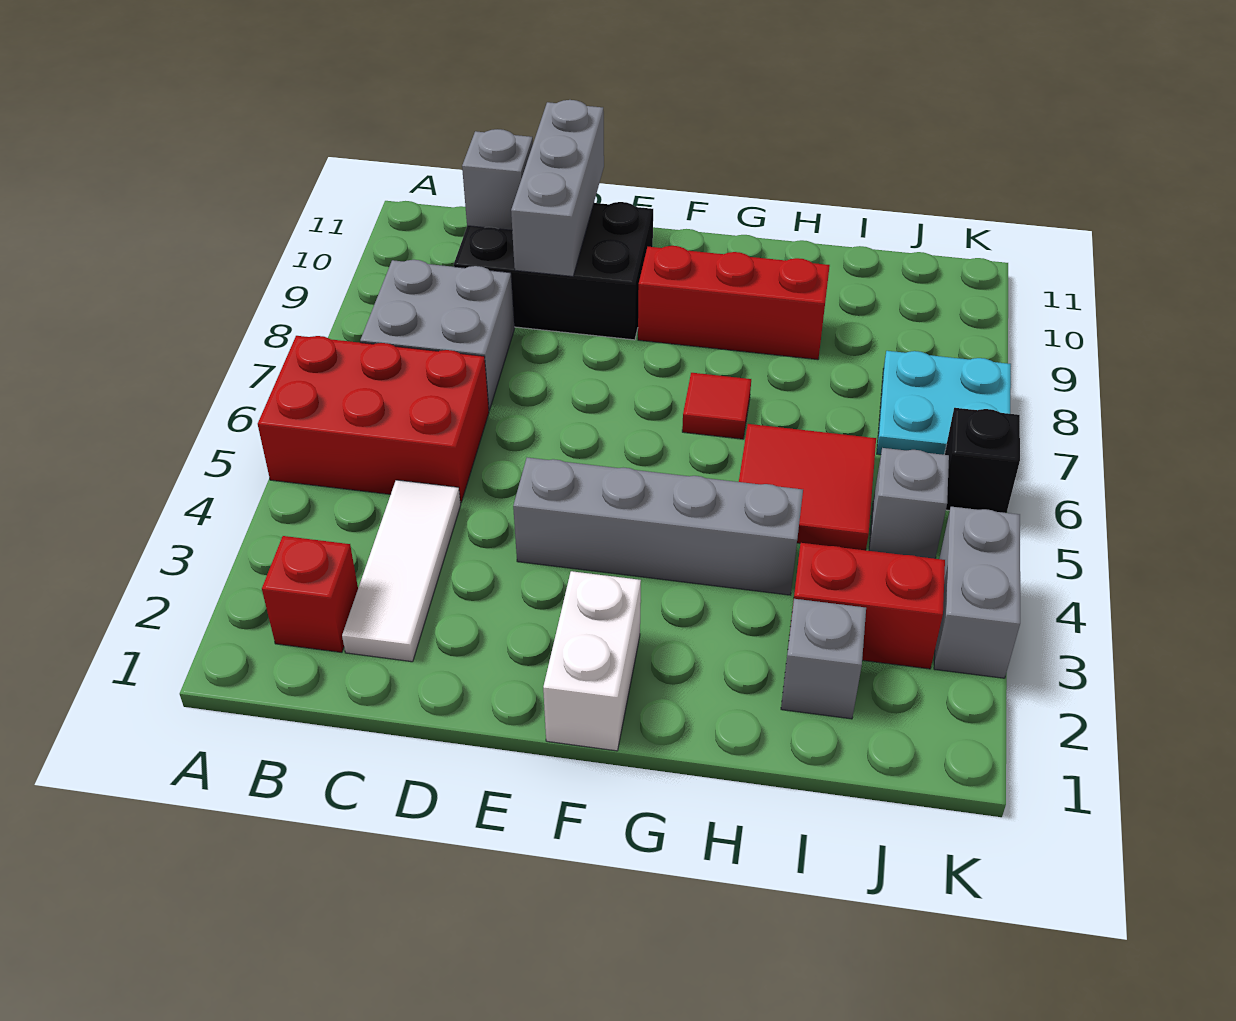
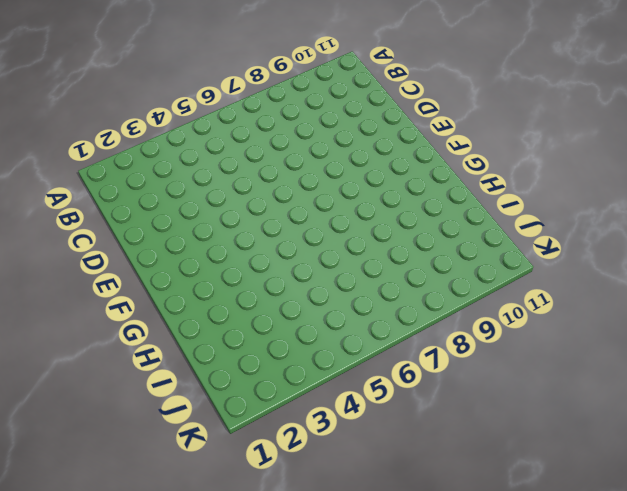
none -> red 2x3 brick [258,336,489,503]
none -> red 1x1 brick [262,536,358,652]
none -> grey 2x2 brick [360,260,514,410]

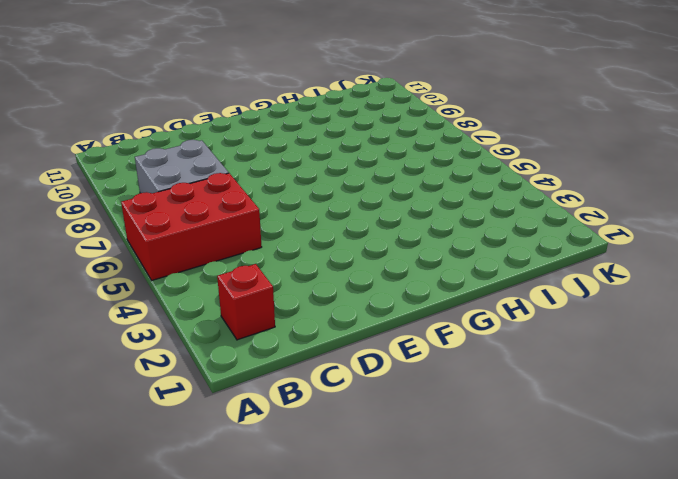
none -> white 1x3 tile [342,480,461,662]
none -> black 2x3 brick [454,202,653,340]
none -> grey 1x4 brick [513,458,803,595]

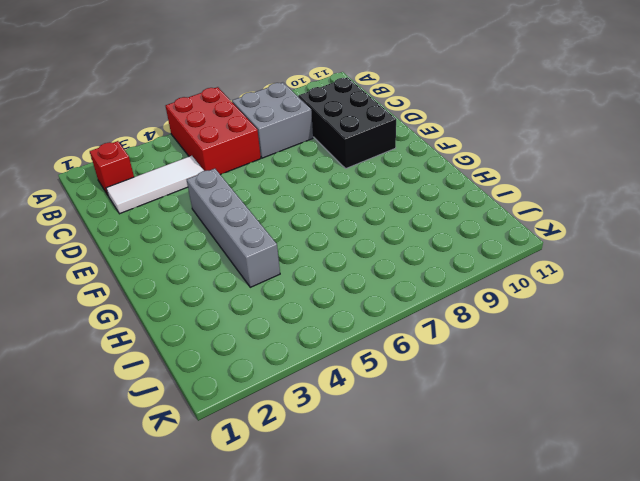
none -> white 1x2 brick [543,571,641,751]
none -> red 1x3 brick [638,246,830,360]
none -> red 1x1 tile [682,373,751,439]

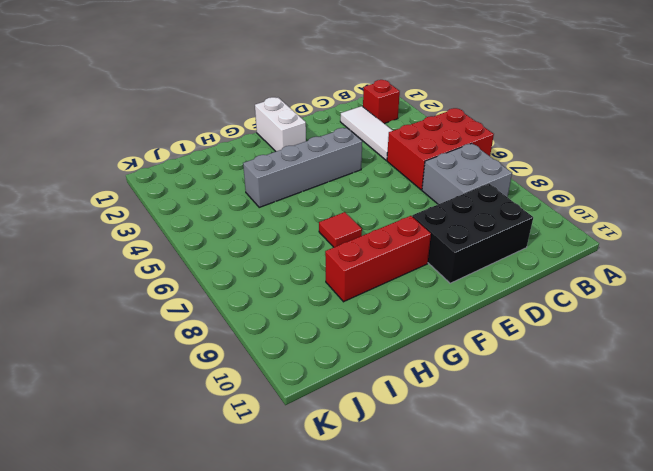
none -> red 2x2 tile [739,424,876,550]
none -> grey 1x1 brick [781,599,866,719]
none -> red 1x2 brick [789,543,945,669]

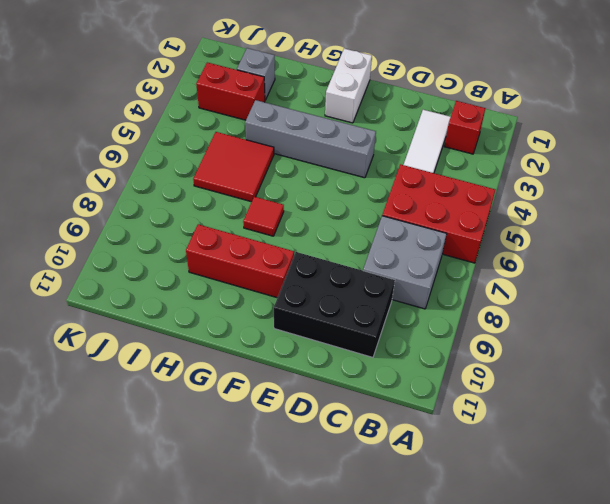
none -> grey 1x1 brick [869,448,949,559]
none -> cyan 2x2 plate [877,351,1011,455]
none -> grey 1x2 brick [934,507,1020,678]

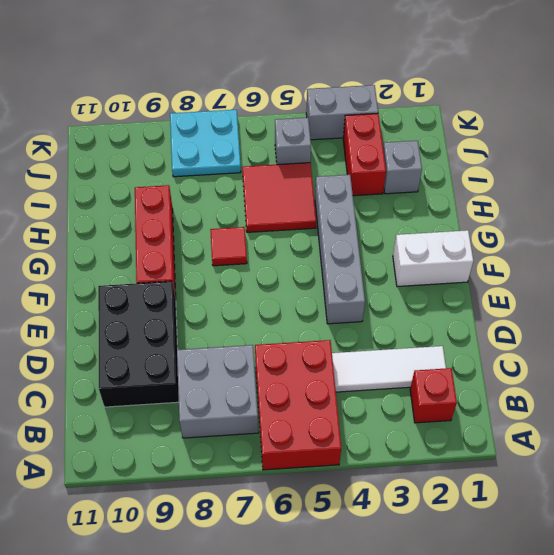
none -> black 1x1 brick [944,408,1020,513]
none -> grey 1x1 brick [462,129,533,230]
none -> grey 1x3 brick [511,100,604,276]

